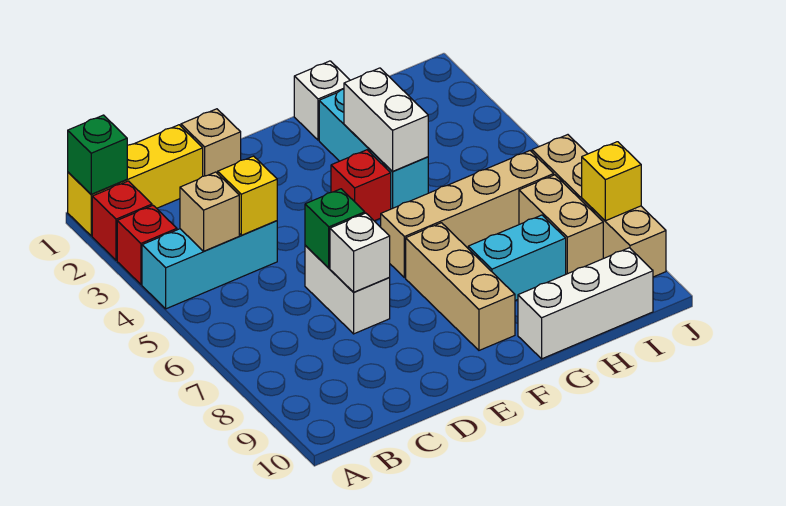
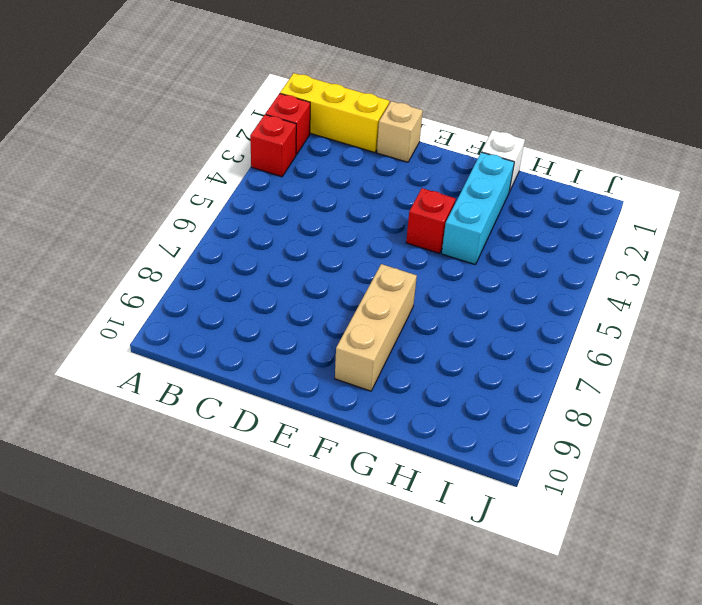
none -> cyan 1x3 brick [142,221,277,309]
none -> white 1x2 brick [305,246,390,334]
none -> tan 1x4 brick [381,151,554,278]

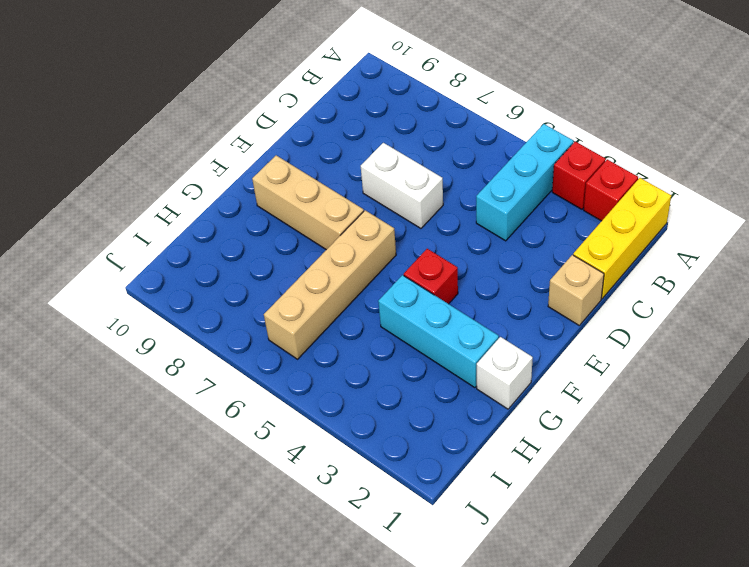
none -> cyan 1x2 brick [468,215,566,300]
none -> white 1x3 brick [518,248,653,359]
none -> tan 1x2 brick [519,175,603,274]

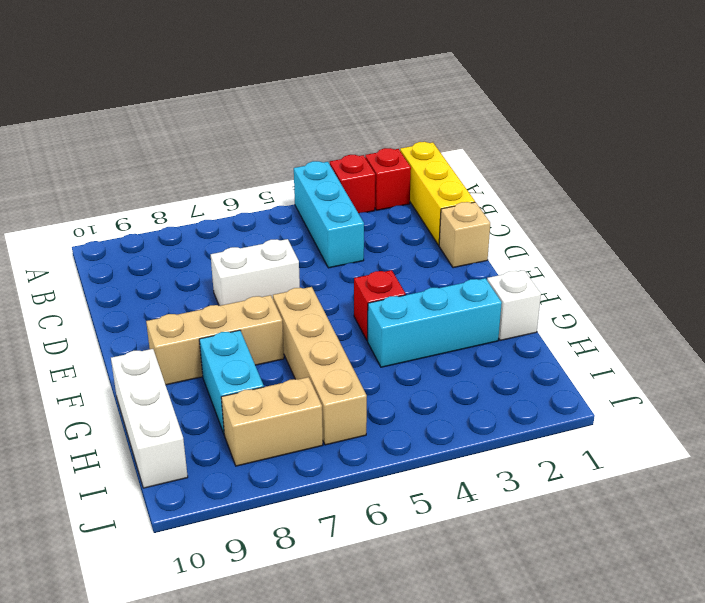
none -> tan 1x4 brick [532,135,666,277]
none -> green 1x1 brick [68,115,127,194]
none -> tan 1x1 brick [180,172,239,251]

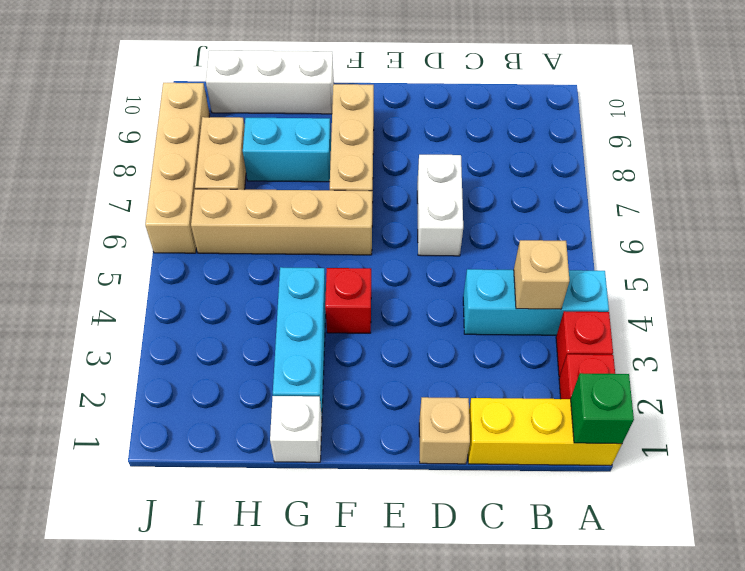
none -> yellow 1x1 brick [218,156,277,235]
none -> green 1x1 brick [305,189,365,268]
none -> white 1x1 brick [330,213,390,292]

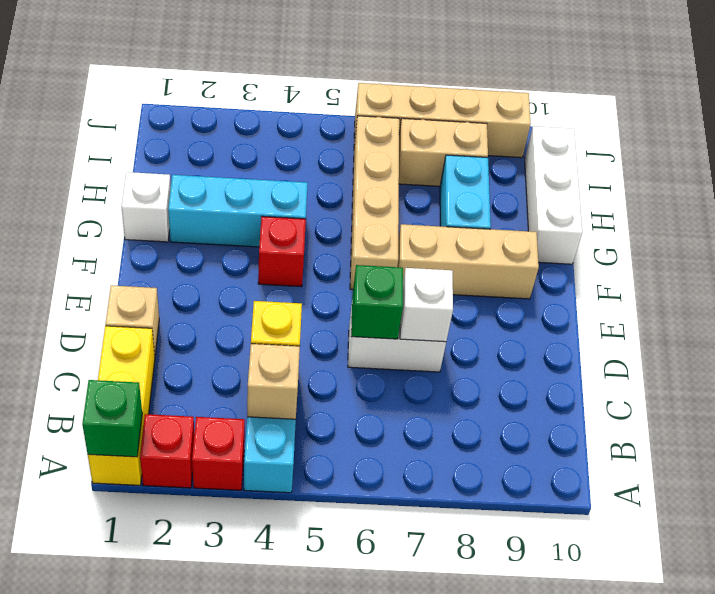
none -> white 1x2 brick [344,68,428,172]
none -> yellow 1x1 brick [582,142,641,221]

